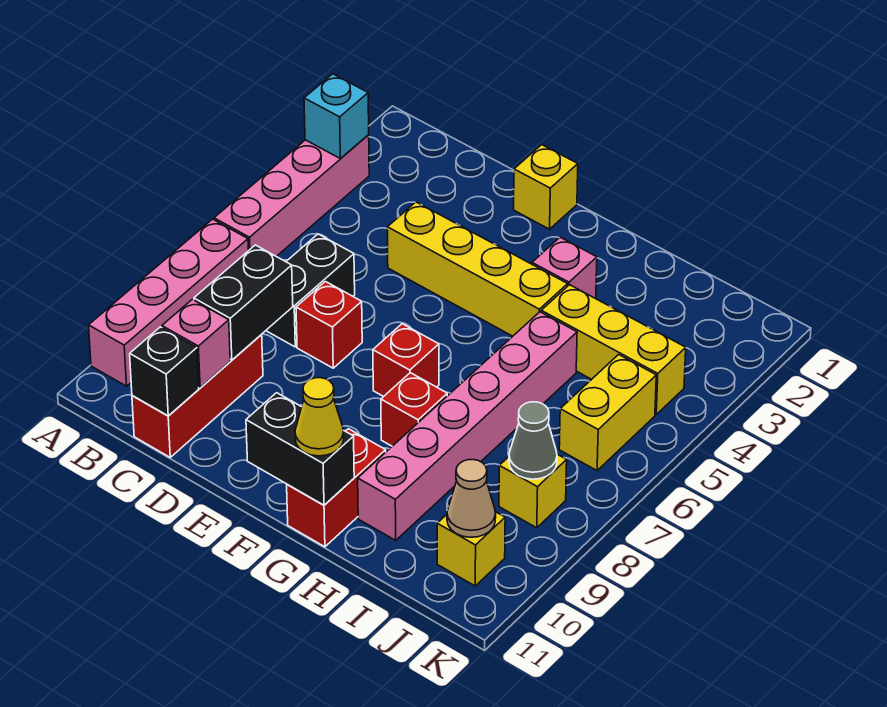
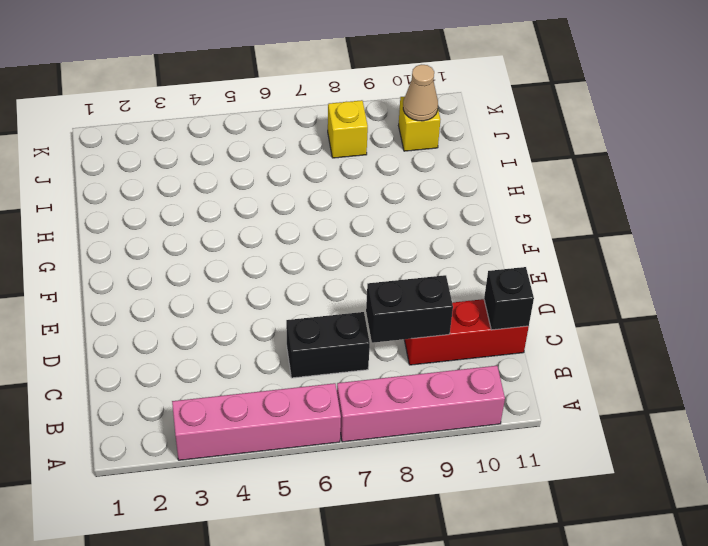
none -> yellow 1x4 brick [387,202,568,336]
none -> red 1x1 brick [296,282,362,368]
none -> yellow 1x1 brick [514,145,578,229]

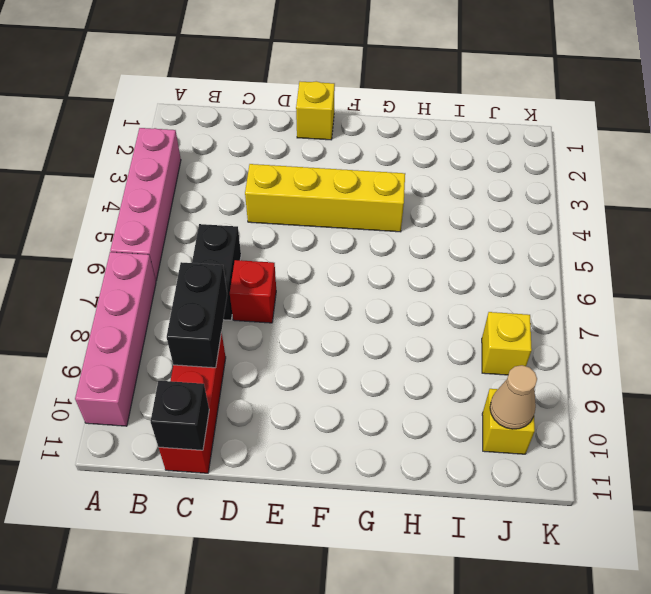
none -> red 1x1 brick [373,324,439,397]
none -> pink 1x1 brick [532,237,597,298]
none -> red 1x1 brick [381,373,447,446]

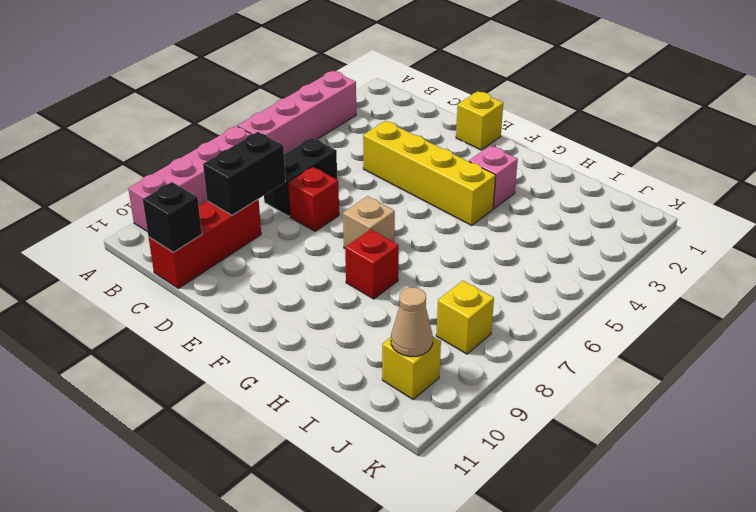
tan 1x1 brick [343,196,395,248] -> red 1x1 brick [373,324,439,397]
none -> red 1x2 brick [287,429,386,547]
none -> yellow 1x3 brick [541,285,686,414]
none -> pink 1x6 brick [358,312,577,540]

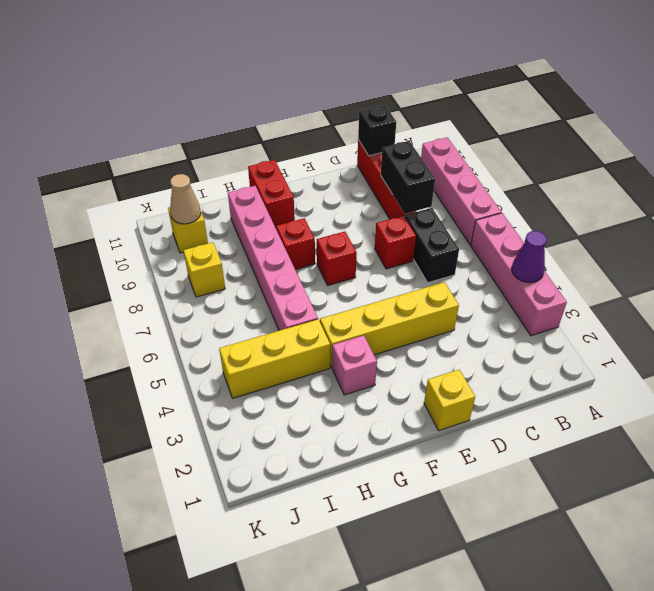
purple 1x1 cone [512,231,547,283] -> none
none -> yellow 1x2 brick [559,355,656,471]
none -> cyan 1x1 brick [304,74,369,158]
none -> pink 1x1 brick [162,299,230,388]

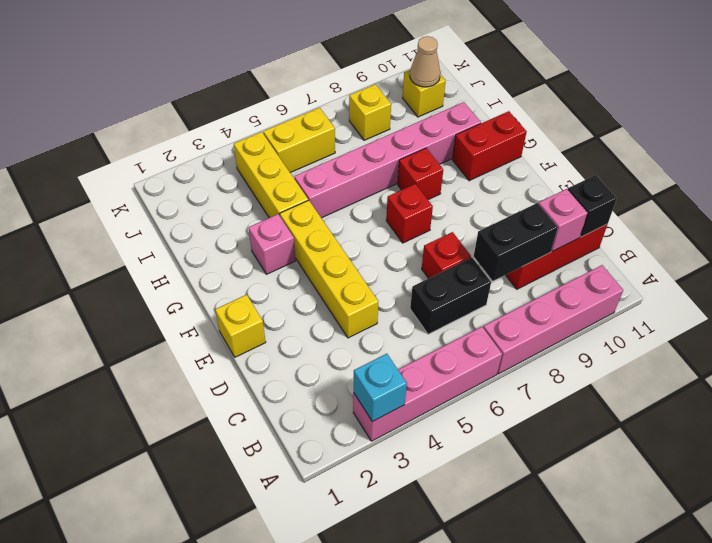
none -> black 1x2 brick [246,393,354,505]
none -> grey 1x1 cone [509,402,557,479]
none -> yellow 1x1 cone [295,378,344,456]

